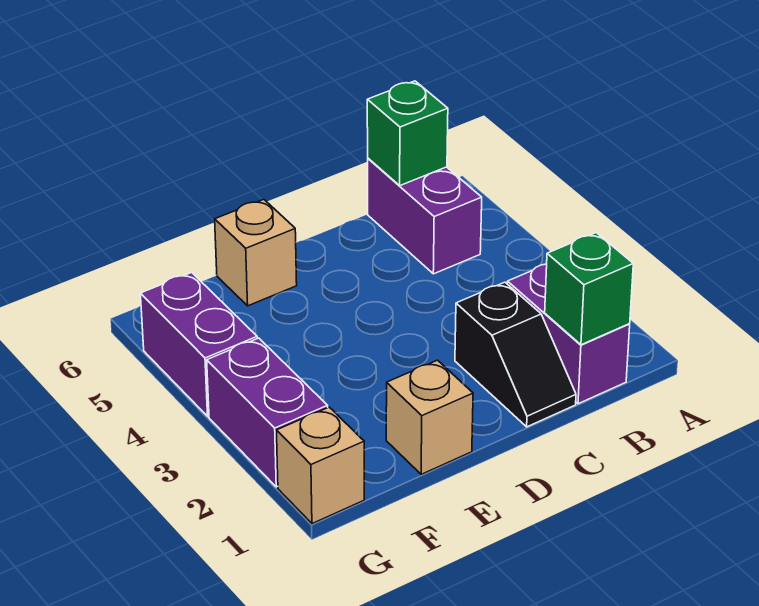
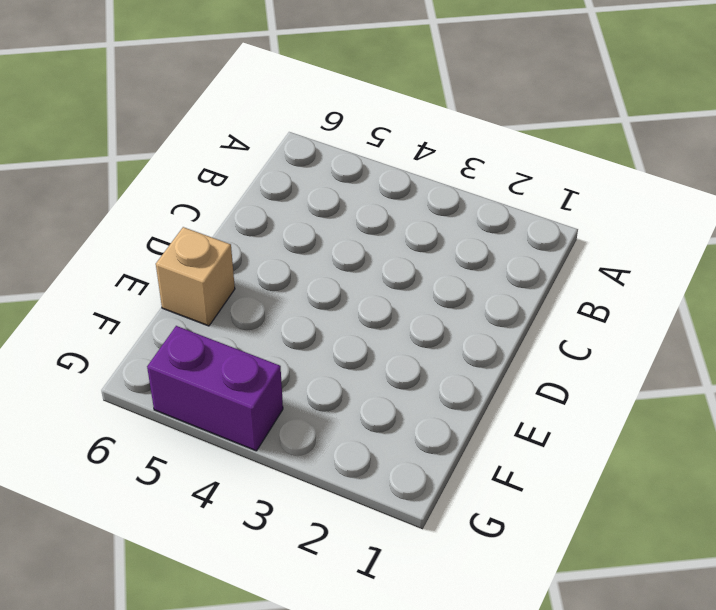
none -> purple 1x2 brick [507,264,630,404]
none -> purple 1x2 brick [368,158,482,274]

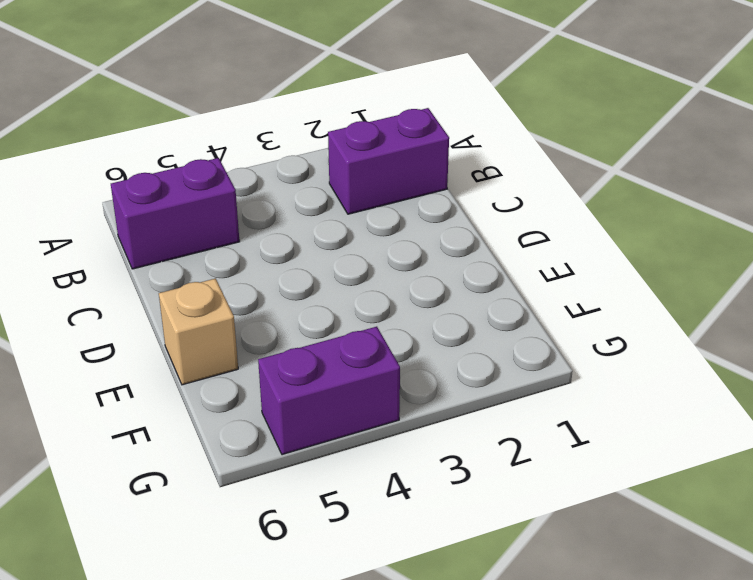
none -> black 1x2 slope [455,282,576,427]
none -> tan 1x1 brick [386,360,473,474]

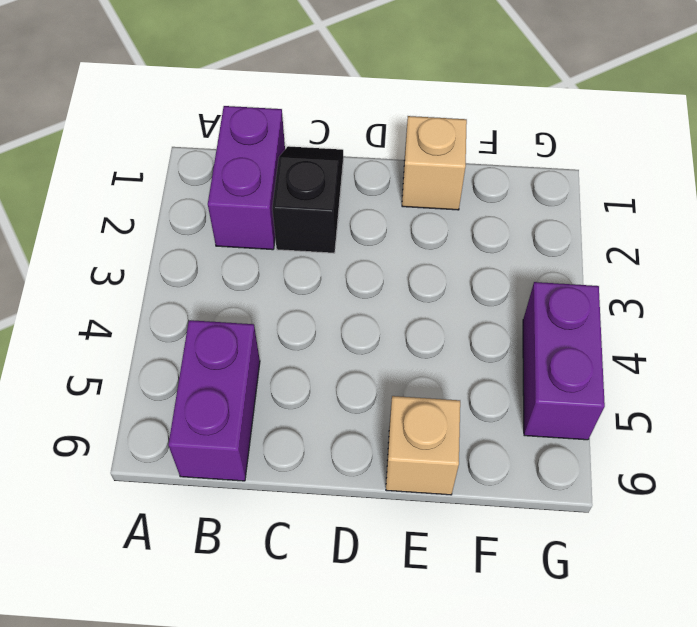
none -> tan 1x1 brick [276,407,364,524]
none -> purple 1x2 brick [207,338,328,487]

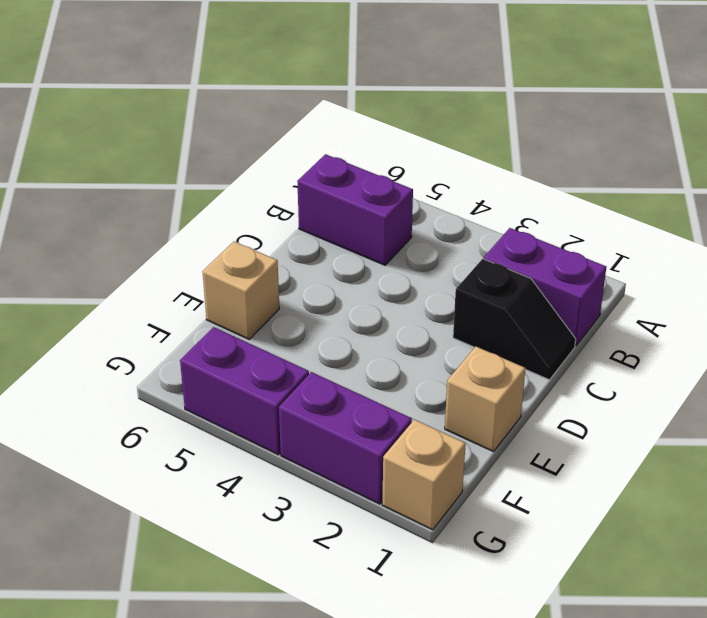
none -> green 1x1 brick [545,233,633,345]
none -> green 1x1 brick [367,81,448,186]

